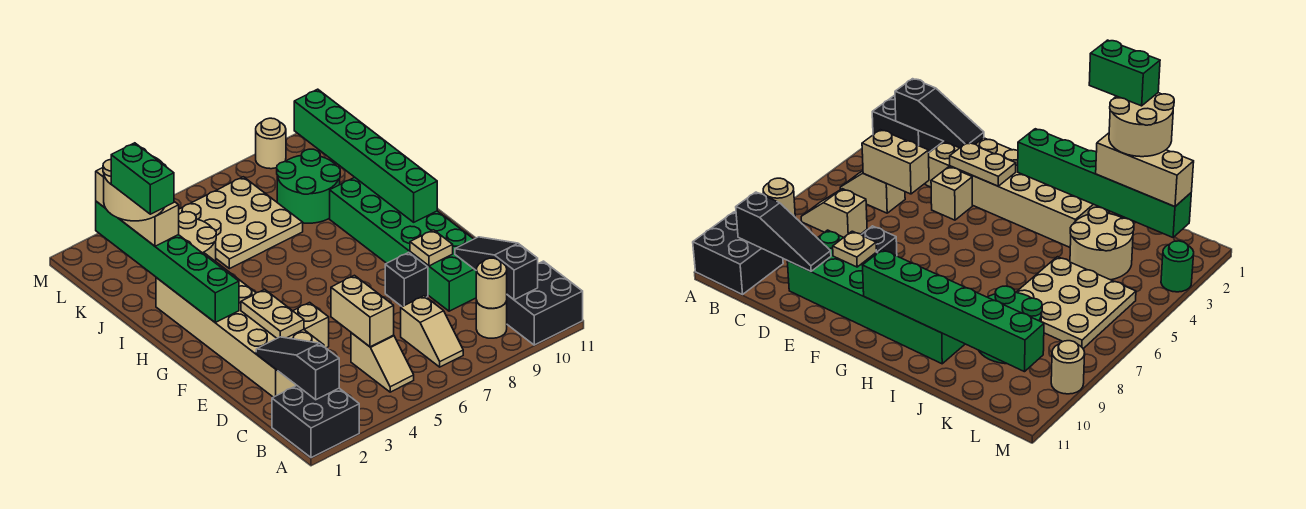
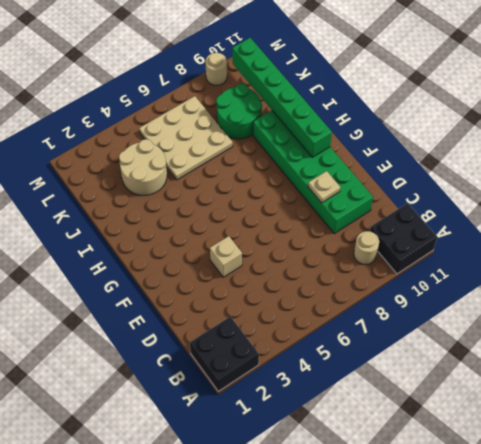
none -> tan 1x2 slope [351,333,414,392]
none -> tan 1x2 slope [401,296,463,367]
none -> tan 2x6 brick [156,253,324,397]

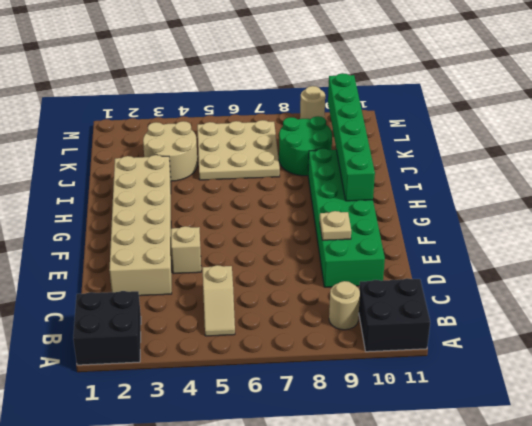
none -> tan 1x2 slope [401,296,463,367]
none -> black 1x1 brick [385,252,428,307]
none -> green 1x1 round brick [1161,241,1194,292]

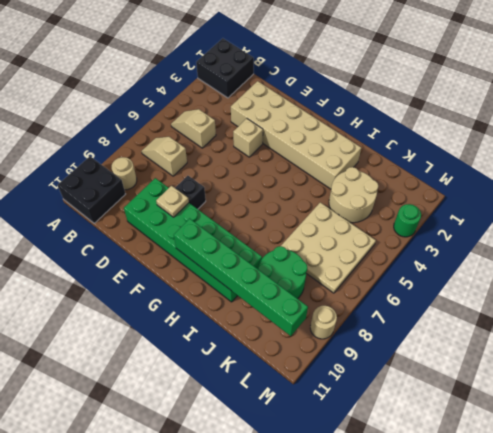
none -> black 1x3 slope [256,337,339,400]
none -> tan 1x1 round brick [476,258,507,309]
none -> black 1x3 slope [455,237,538,300]

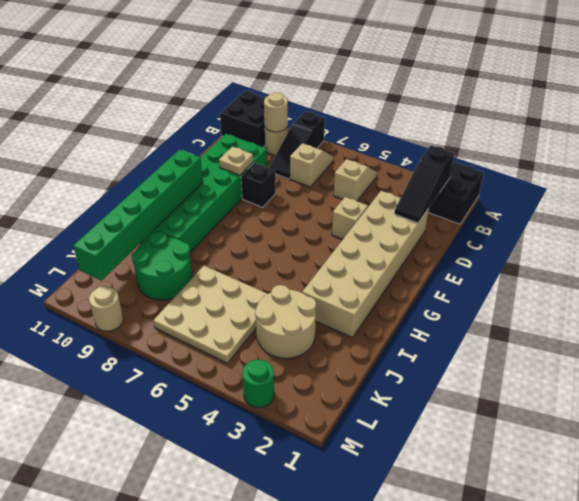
black 1x3 slope [269,111,325,179] -> black 1x3 slope moved to [455,237,538,300]
none -> tan 1x2 brick [331,275,394,347]
none -> tan 1x2 plate [241,289,304,338]
none -> green 1x6 brick [96,201,239,322]

